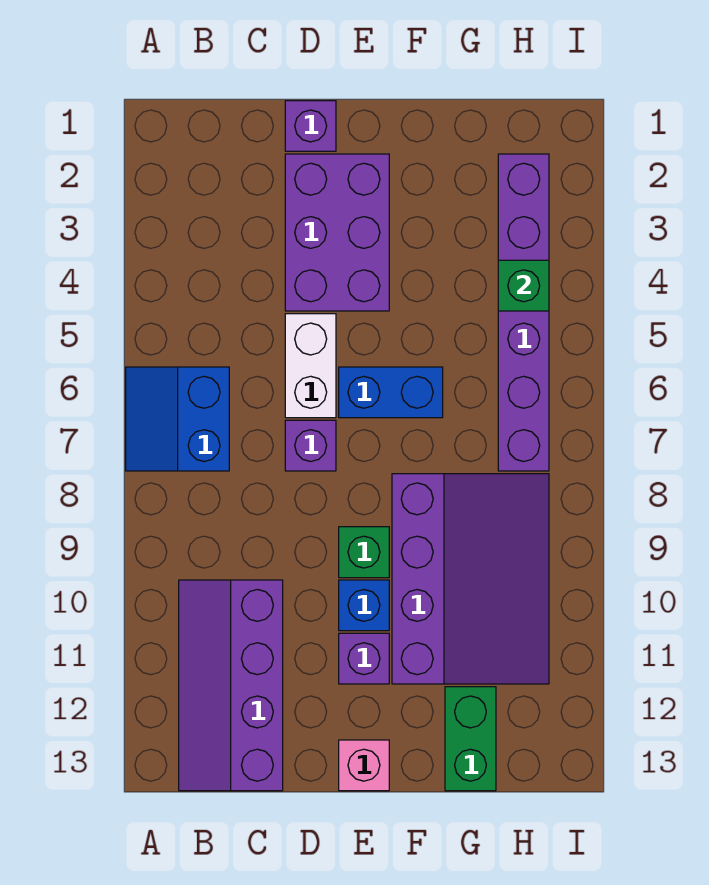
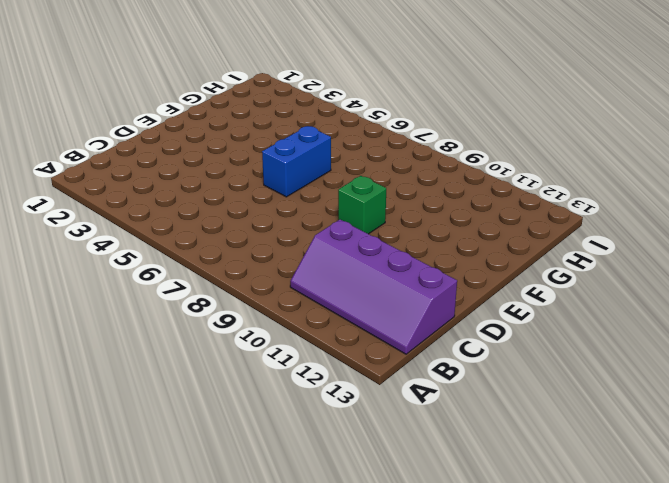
none -> blue 2x2 slope [126,367,229,471]
none -> purple 1x1 brick [285,101,336,151]
none -> purple 2x3 brick [285,154,389,311]

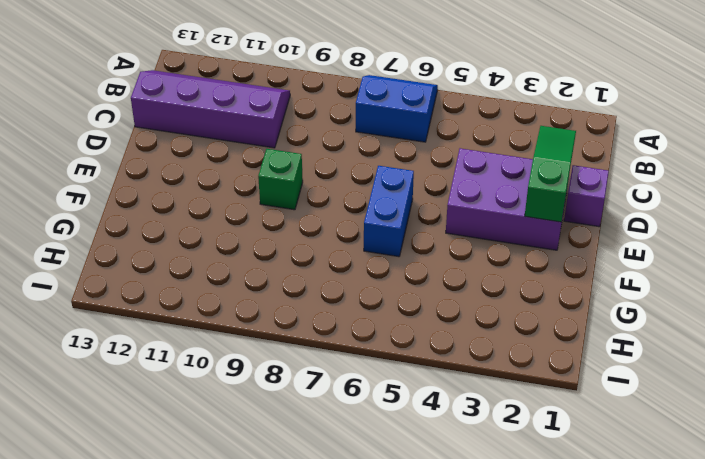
green 1x3 slope [525,126,576,222] -> none
none -> white 1x2 brick [285,314,336,418]
none -> purple 1x1 brick [285,420,336,471]
none -> blue 1x1 brick [339,580,389,631]

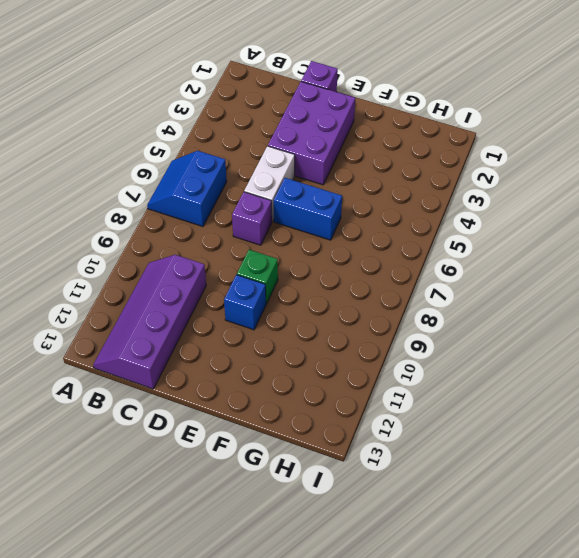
none -> purple 1x1 brick [339,633,389,684]
none -> pink 1x1 brick [339,740,389,791]
none -> purple 3x4 slope [392,474,549,684]

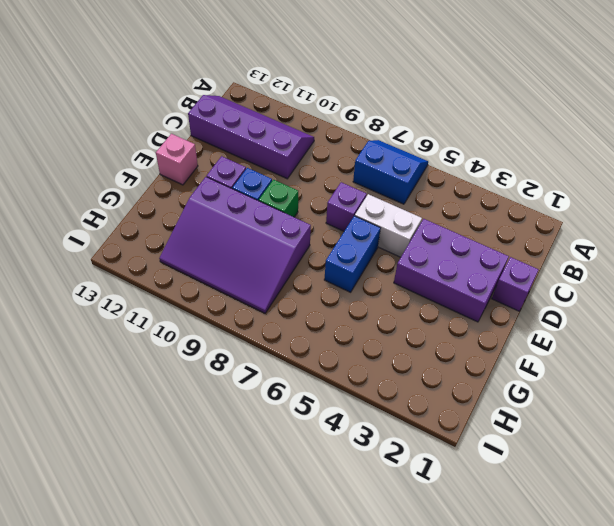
none -> green 1x2 brick [445,687,496,791]
none -> purple 1x6 brick [498,154,549,471]
none -> green 1x1 brick [498,260,549,311]

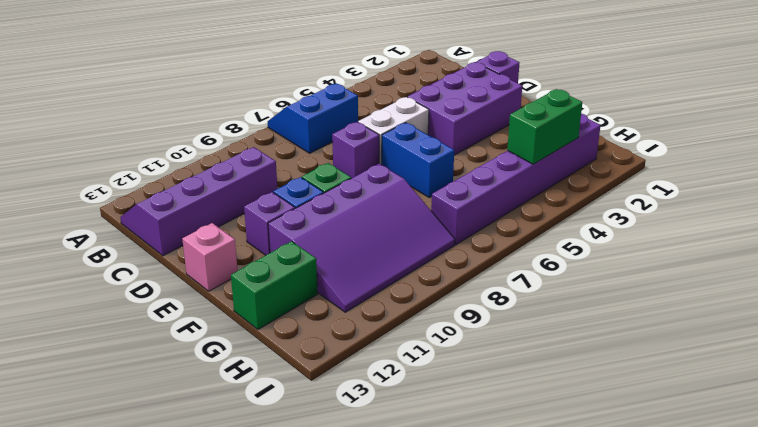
green 1x2 brick [507,89,582,164] -> green 1x1 brick [498,260,549,311]

